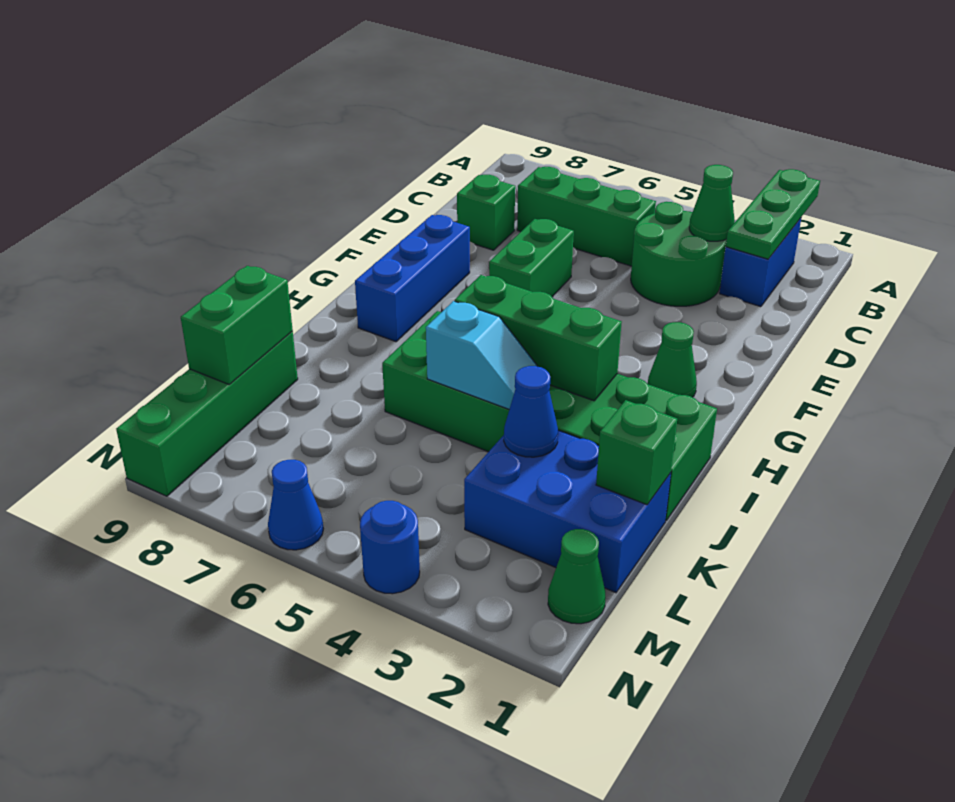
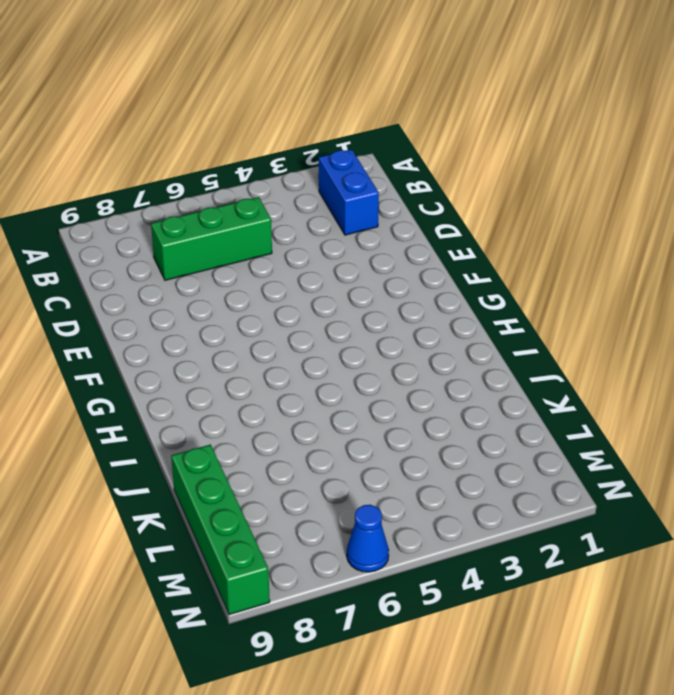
none -> green 2x2 round brick [631,202,726,306]
none -> green 1x1 brick [457,175,515,250]
none -> green 1x2 brick [489,219,574,297]

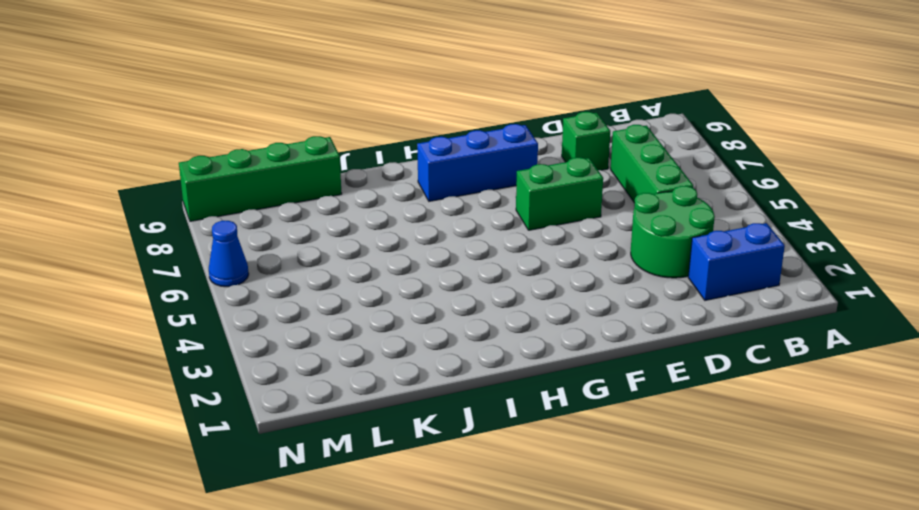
none -> green 1x1 cone [648,322,697,397]
none -> green 2x6 brick [382,311,717,521]
none -> blue 2x3 brick [464,430,671,593]

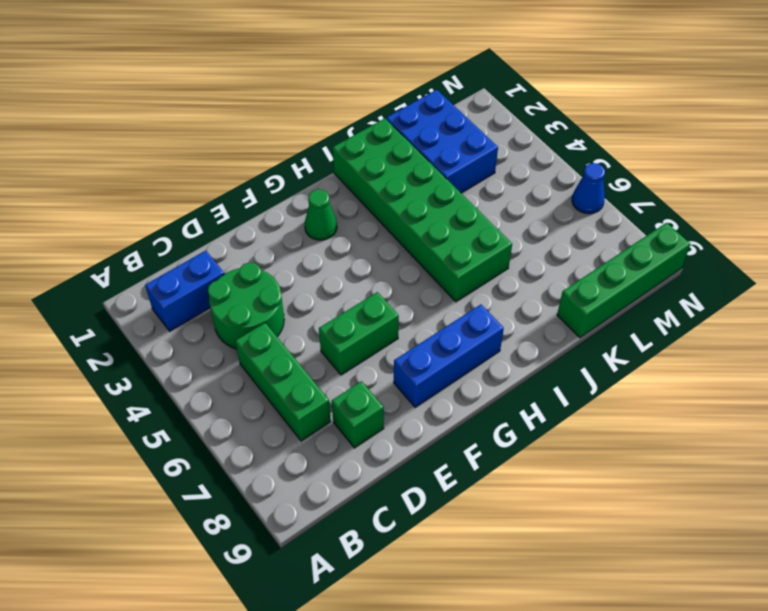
none -> green 1x1 cone [548,529,606,624]
none -> blue 1x1 round brick [360,501,420,594]
none -> green 1x3 plate [726,169,820,259]

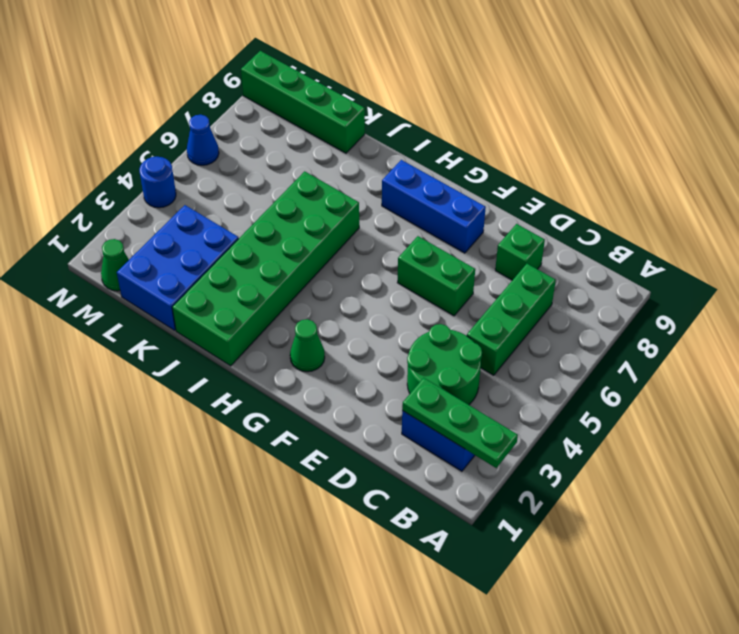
none -> green 1x1 cone [689,165,735,241]
none -> green 1x3 brick [455,275,622,401]
none -> cyan 1x2 slope [426,301,537,409]

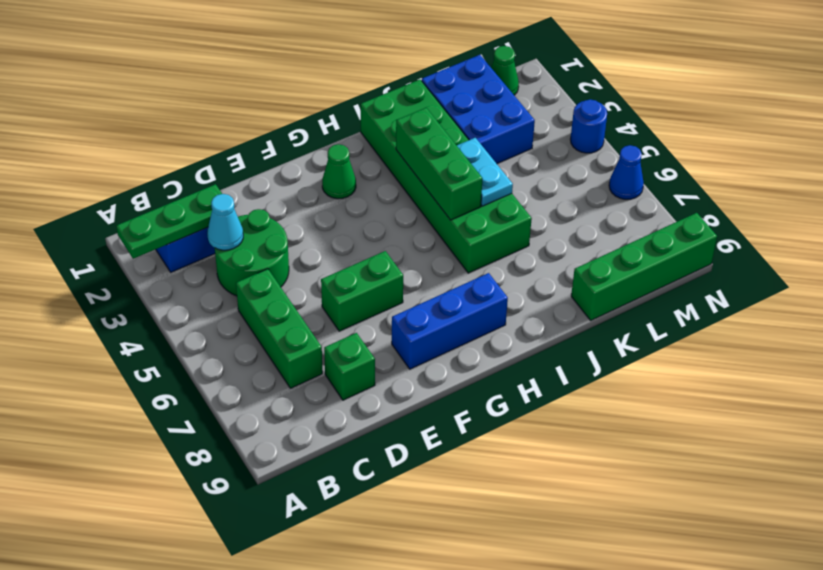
cyan 1x1 cone [207,194,243,250] -> green 1x1 cone [689,165,735,241]
cyan 1x2 plate [457,138,513,206] -> cyan 1x2 slope [426,301,537,409]
none -> green 1x1 brick [596,400,677,505]
none -> blue 1x1 cone [504,366,558,457]
none -> green 1x2 brick [181,266,293,384]

